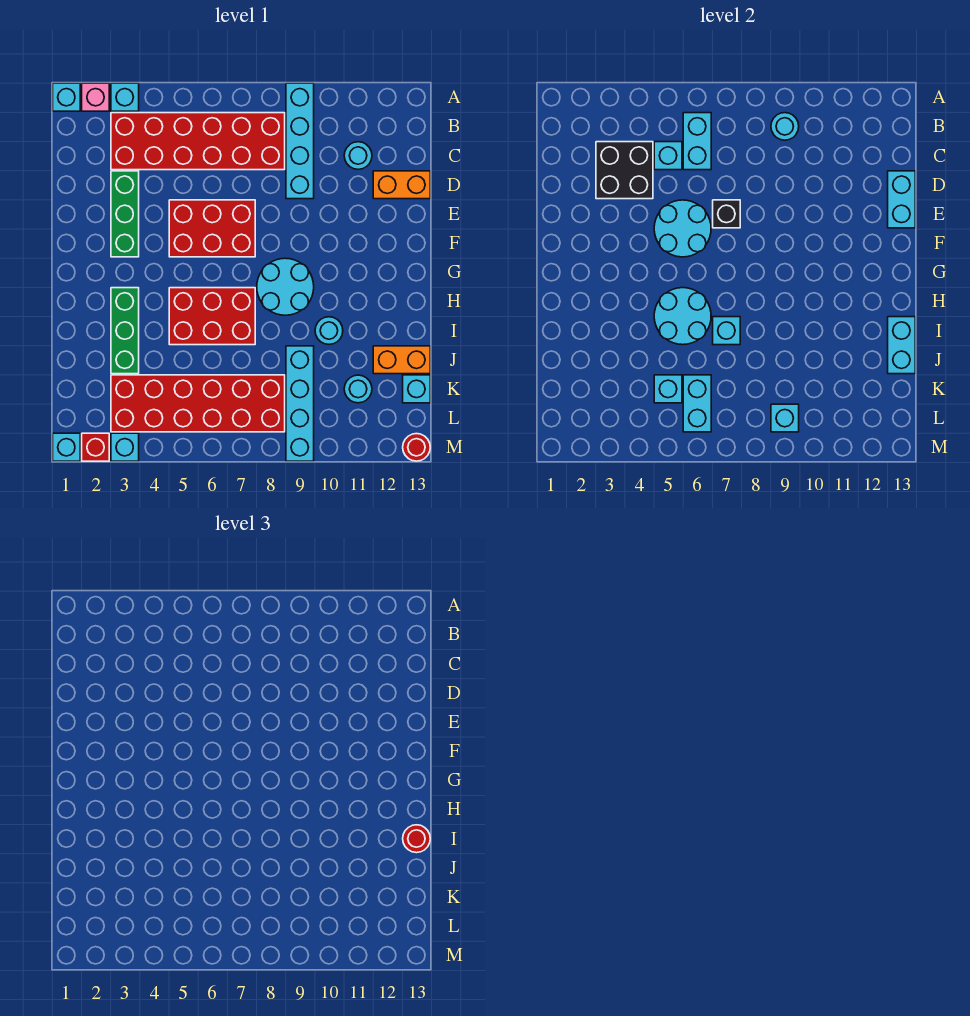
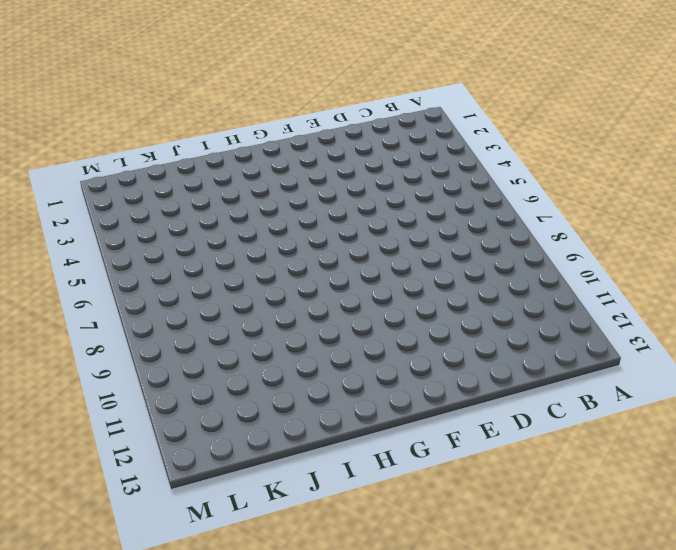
none -> cyan 1x1 brick [53,83,80,111]
none -> pink 1x1 brick [82,83,109,111]
none -> cyan 1x1 brick [111,83,139,111]
none -> cyan 1x4 brick [286,83,314,199]

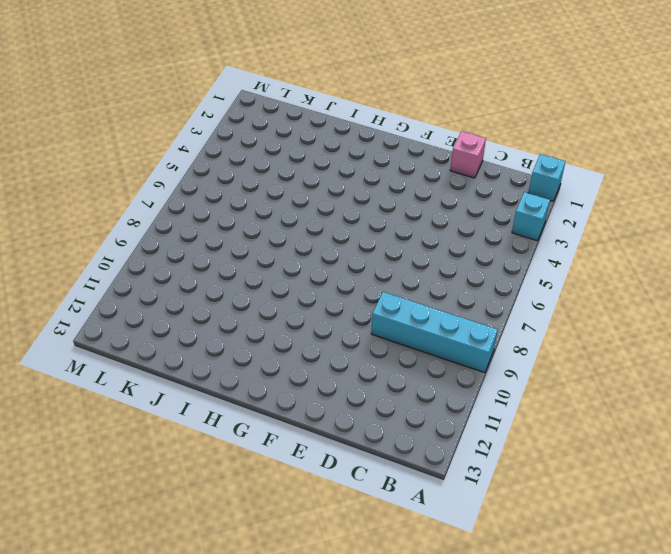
pink 1x1 brick [450,131,486,178] -> pink 1x1 brick moved to [82,83,109,111]
none -> red 2x6 brick [111,113,285,170]
none -> cyan 1x1 round brick [344,142,372,169]
none -> green 1x3 brick [111,171,139,257]
none -> orange 1x2 brick [373,171,430,199]

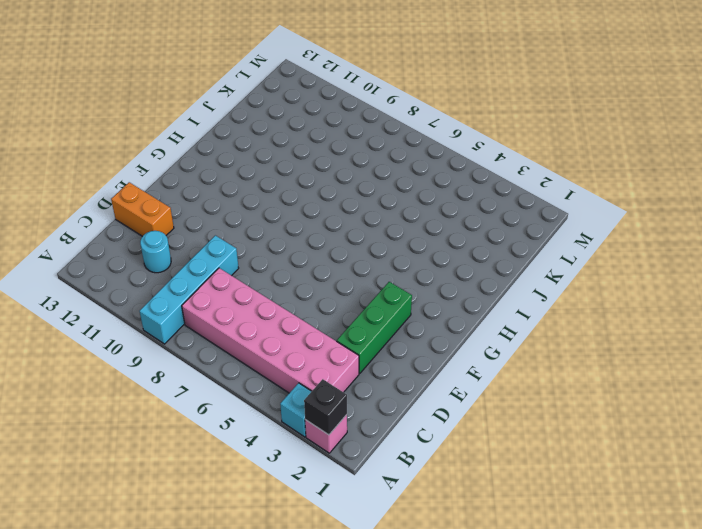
black 1x1 brick [304,379,347,435] -> black 1x1 brick moved to [713,200,740,228]
pink 2x6 brick [182,268,359,393] -> red 2x6 brick [111,113,285,170]
none -> cyan 1x1 brick [53,83,80,111]
none -> red 2x3 brick [169,200,255,257]
none -> cyan 2x2 round brick [257,258,314,315]
none -> green 1x3 brick [111,288,139,374]

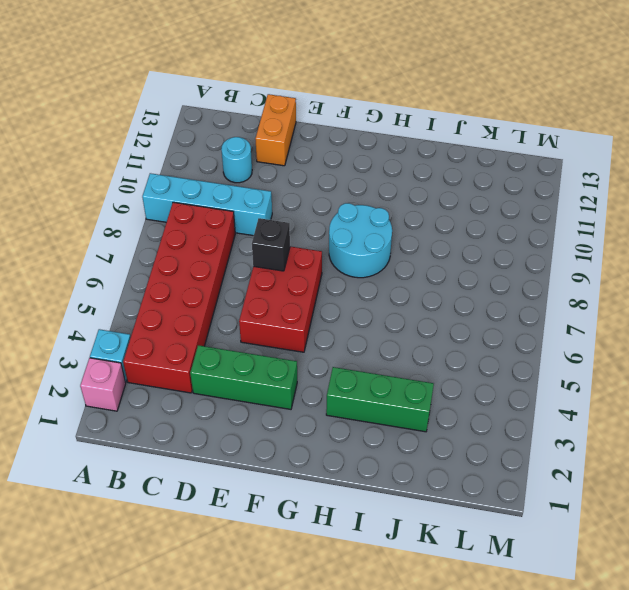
none -> cyan 1x1 brick [53,83,80,111]
none -> red 2x3 brick [169,288,255,345]
none -> cyan 1x1 round brick [315,317,343,344]
none -> cyan 1x4 brick [286,346,314,461]

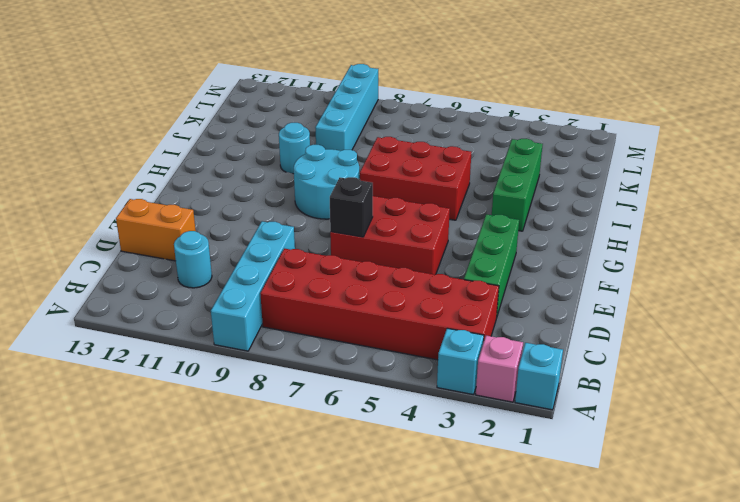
none -> orange 1x2 brick [373,346,430,374]
none -> red 2x6 brick [111,375,285,432]
none -> cyan 1x1 round brick [344,375,372,403]
none -> cyan 1x1 brick [403,375,430,403]

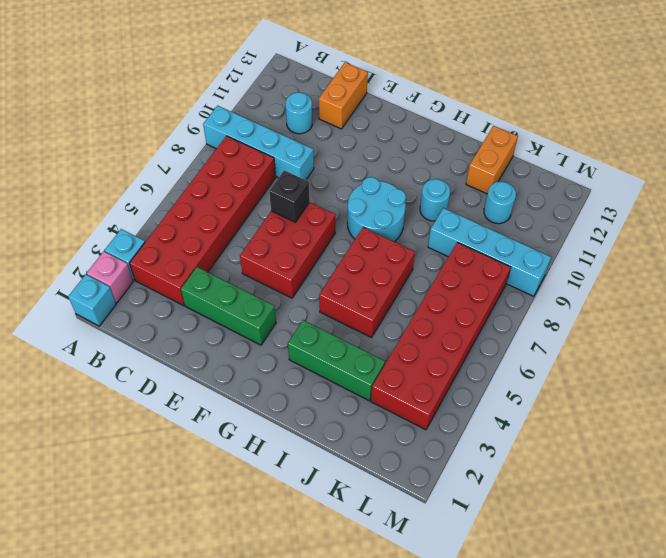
none -> cyan 1x1 brick [403,375,430,403]
none -> cyan 1x1 brick [53,433,80,461]
none -> red 1x1 brick [82,433,109,461]
none -> cyan 1x1 brick [111,433,139,461]

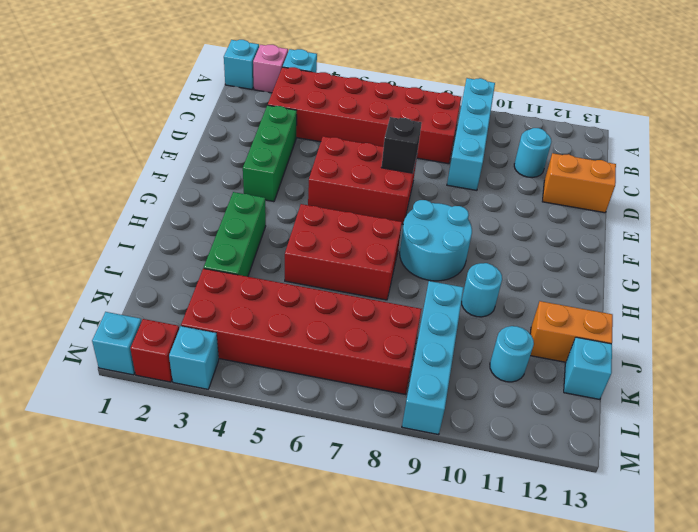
none -> red 1x1 round brick [403,434,430,461]
none -> cyan 1x2 brick [683,113,711,170]
none -> cyan 1x1 round brick [771,113,799,140]
none -> black 2x2 brick [596,142,653,199]

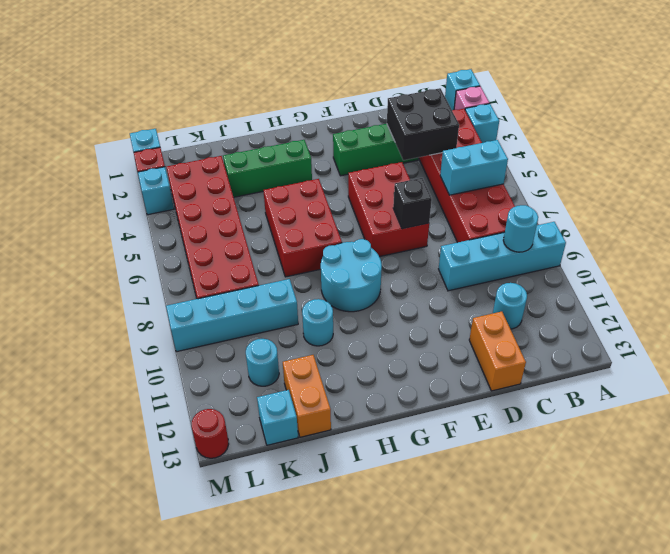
none -> cyan 1x1 brick [654,142,682,170]
none -> cyan 1x2 brick [888,171,915,228]
none -> cyan 2x2 round brick [654,200,711,257]
none -> cyan 2x2 round brick [654,288,711,345]

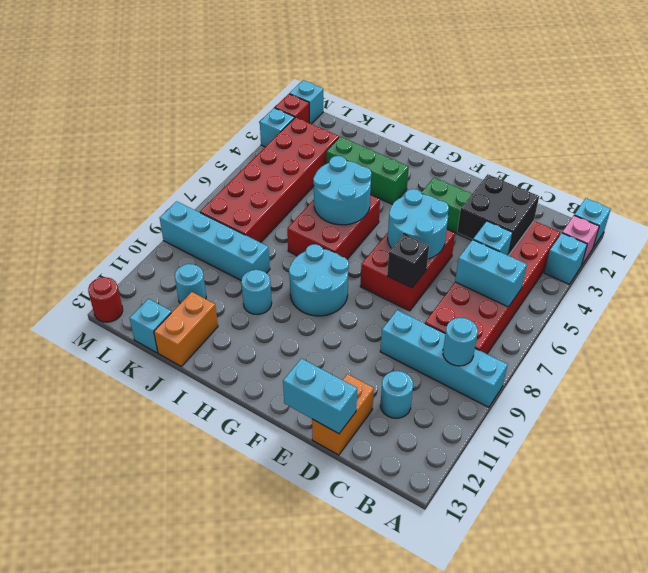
none -> cyan 1x1 brick [713,317,740,345]
none -> cyan 1x2 brick [888,317,915,374]
none -> cyan 1x1 brick [654,375,682,403]
none -> cyan 1x2 brick [683,375,711,432]

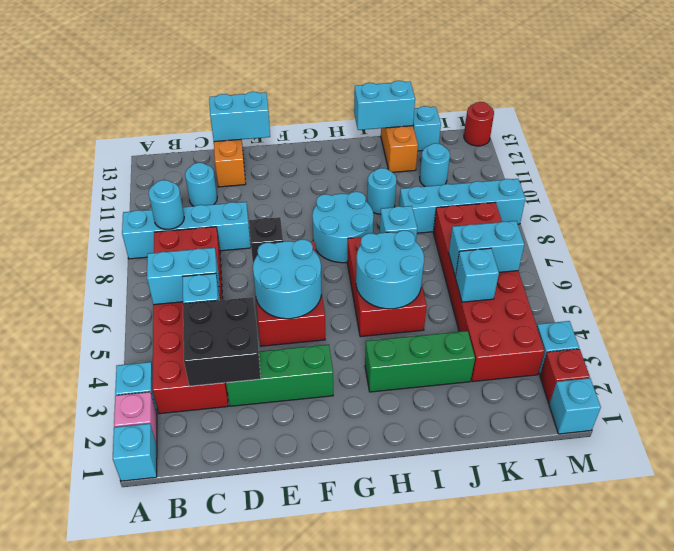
none -> cyan 1x1 brick [771,404,799,432]
none -> red 1x1 round brick [403,825,430,853]

